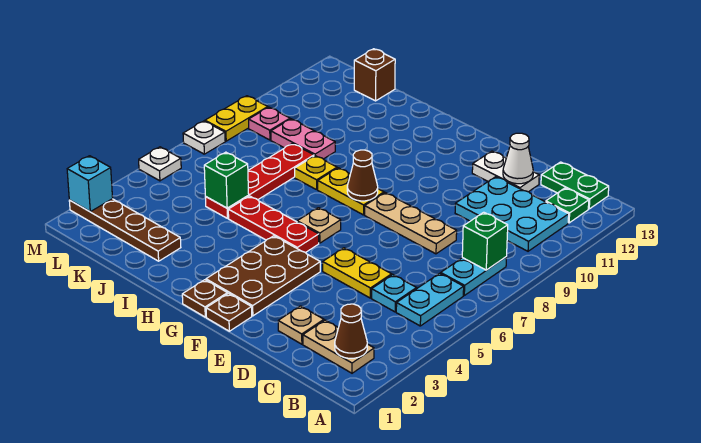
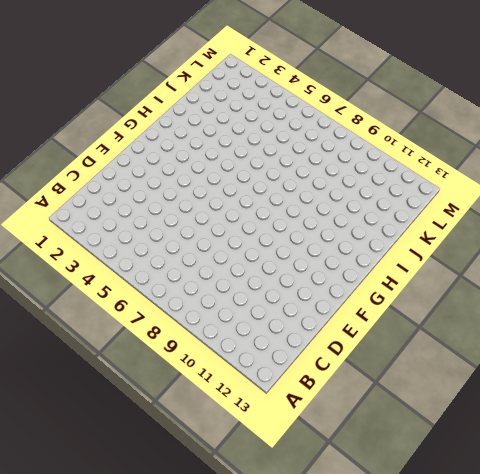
none -> tan 1x2 plate [303,320,374,373]
none -> cyan 1x2 plate [396,273,464,326]
none -> cyan 1x2 plate [441,257,506,295]
none -> cyan 2x3 plate [455,177,569,251]

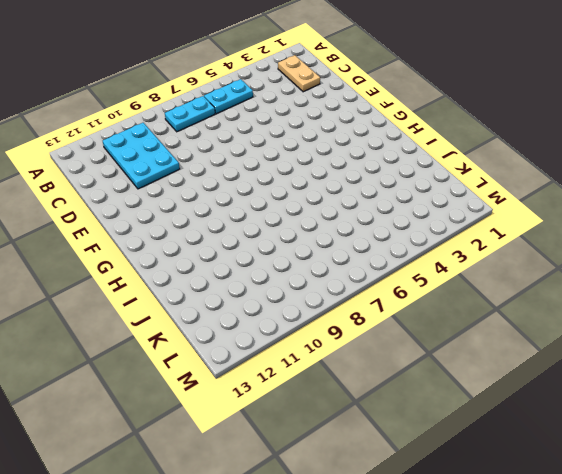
none -> green 1x1 plate [546,188,589,223]
none -> green 1x2 plate [541,162,609,209]
none -> cyan 1x1 plate [372,275,416,312]
none -> tan 1x1 plate [278,306,324,344]

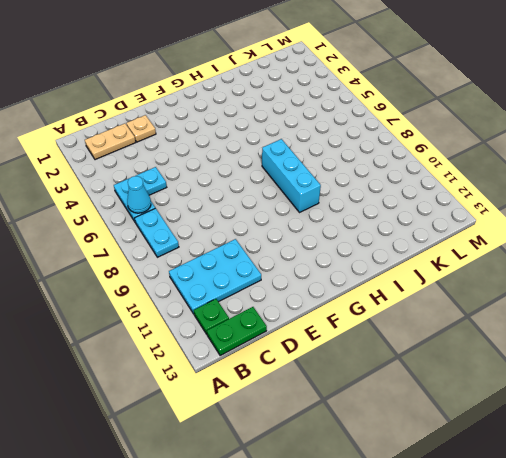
cyan 1x1 cone [127,176,151,213] -> none
cyan 1x3 brick [262,139,321,212] -> yellow 1x2 plate [318,168,384,215]
none -> yellow 1x2 plate [323,248,392,298]
none -> tan 1x3 plate [365,193,457,254]
none -> white 1x2 plate [472,151,539,192]
none -> brown 1x1 plate [206,293,252,331]

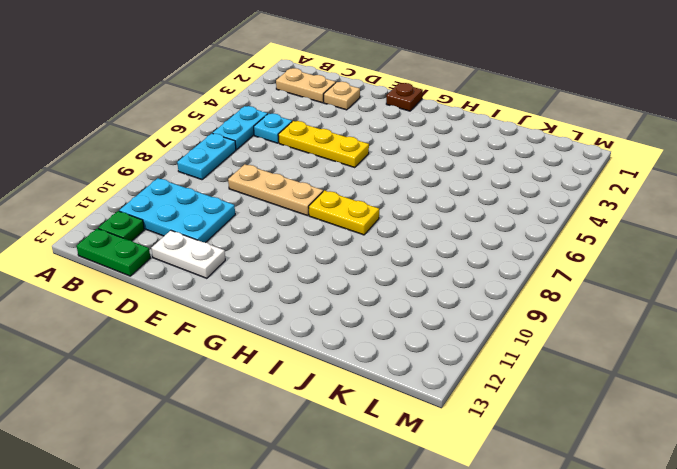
yellow 1x3 plate [278,121,369,168] -> yellow 1x2 plate [323,248,392,298]
none -> brown 2x3 plate [206,236,320,316]
none -> brown 1x1 plate [182,280,227,317]
none -> red 1x3 plate [228,196,319,253]
none -> tan 1x1 plate [297,208,341,243]

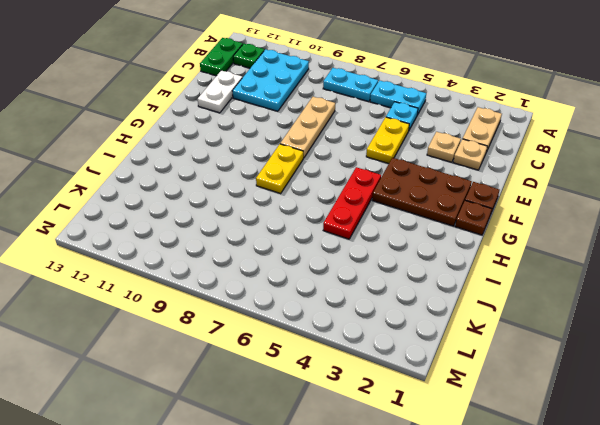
tan 1x1 plate [427,132,461,162] -> tan 1x1 plate moved to [297,208,341,243]
none -> yellow 1x1 plate [295,156,337,190]
none -> brown 1x4 plate [69,199,181,261]
none -> red 1x4 plate [205,144,314,218]
none -> pink 1x2 plate [271,119,335,159]

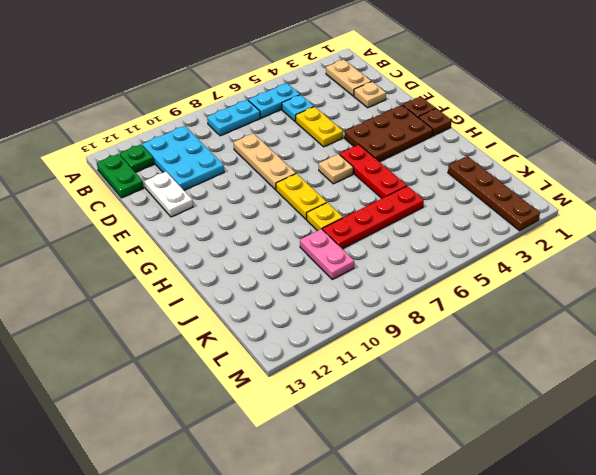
none -> brown 1x1 brick [354,49,395,101]
none -> pink 1x1 plate [249,107,290,140]
none -> white 1x1 plate [139,147,181,181]
none -> white 1x1 plate [183,121,225,154]

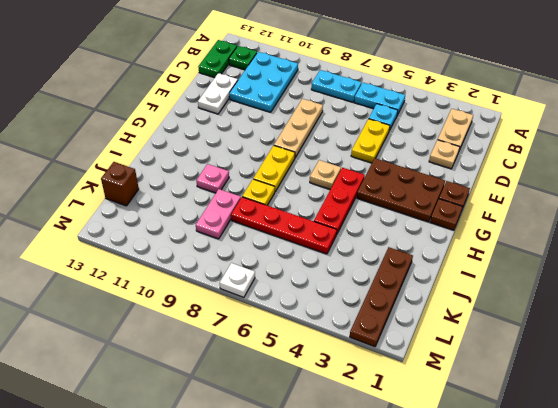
pink 1x1 plate [196,164,229,193] -> pink 1x1 plate moved to [249,107,290,140]
none -> white 1x1 plate [139,147,181,181]
none -> yellow 1x2 plate [205,96,268,141]
none -> brown 1x1 cone [335,304,367,358]
none -> green 1x1 brick [462,212,508,270]

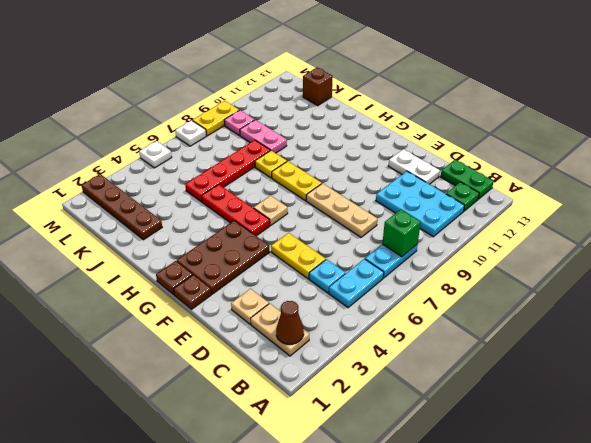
none -> white 1x1 cone [503,133,533,184]
none -> brown 1x1 cone [347,150,378,201]
none -> green 1x1 brick [204,152,249,208]
none -> cyan 1x1 brick [67,156,113,212]

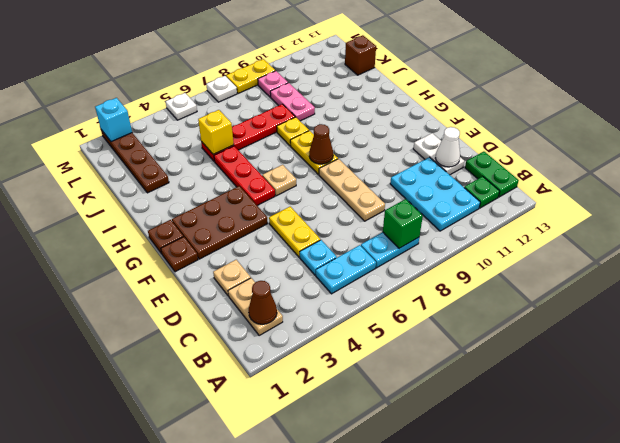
yellow 1x1 brick [198,110,234,154] -> green 1x1 brick [204,152,249,208]

